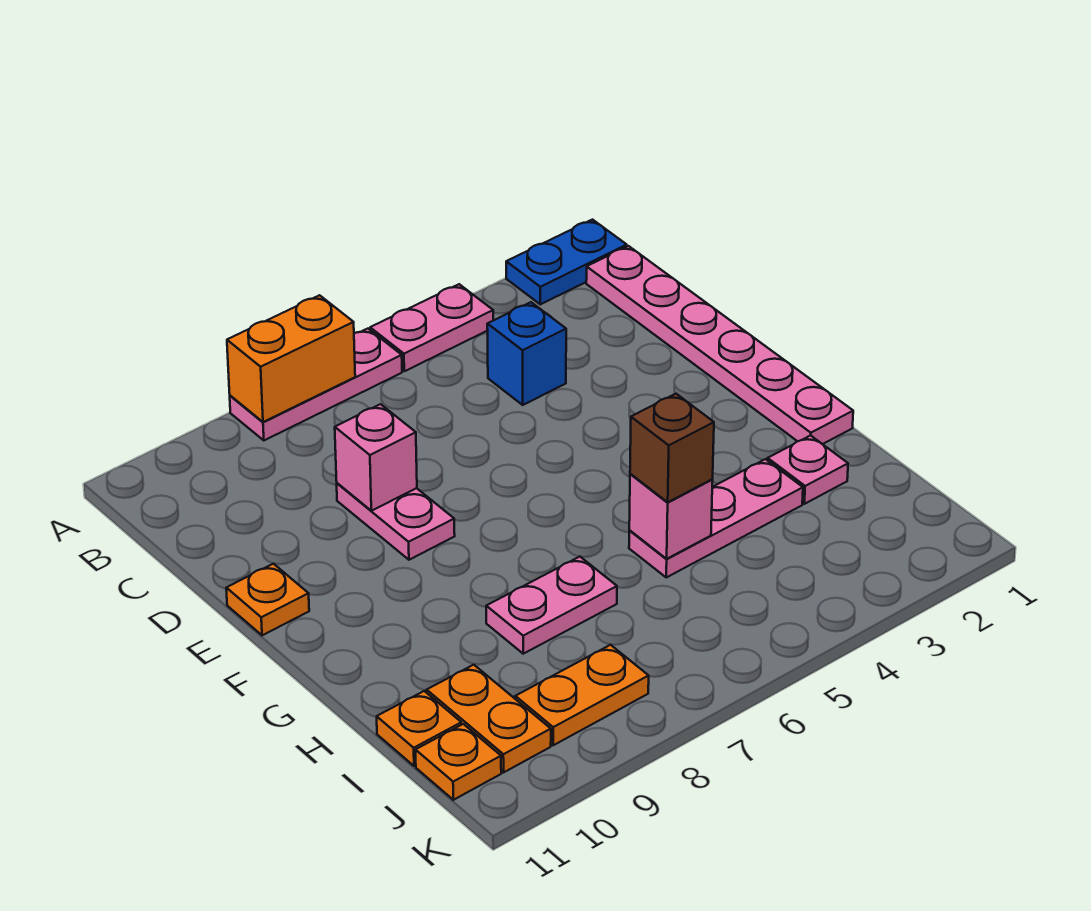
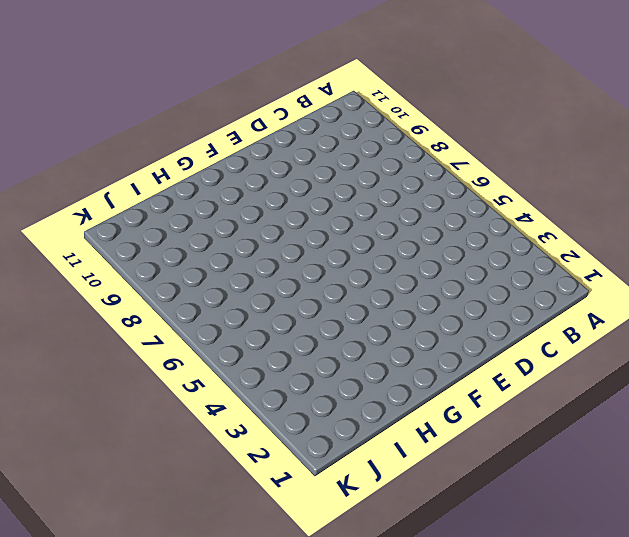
none -> blue 1x2 plate [506,220,627,304]
none -> pink 1x2 plate [370,284,493,371]
none -> pink 1x3 plate [230,329,402,440]

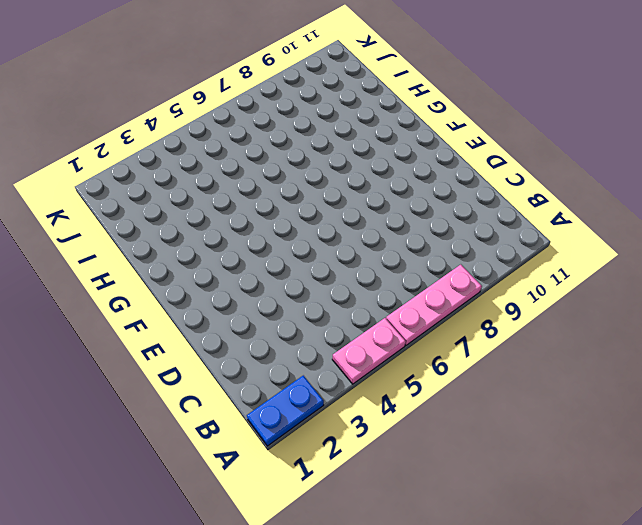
none -> pink 1x6 plate [586,246,853,444]
none -> blue 1x1 brick [487,302,566,405]
none -> pink 1x2 plate [337,483,455,560]

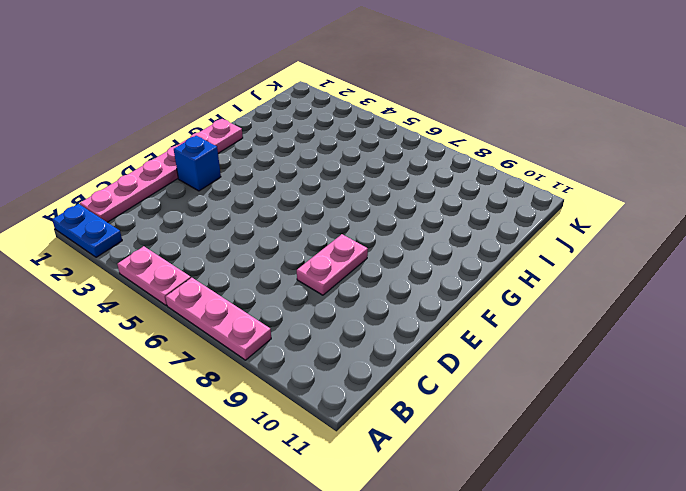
blue 1x1 brick [174,136,221,191] -> blue 1x1 brick moved to [487,302,566,405]
none -> orange 1x1 plate [226,564,309,635]
none -> pink 1x1 plate [768,435,848,504]
none -> pink 1x3 plate [629,459,803,577]

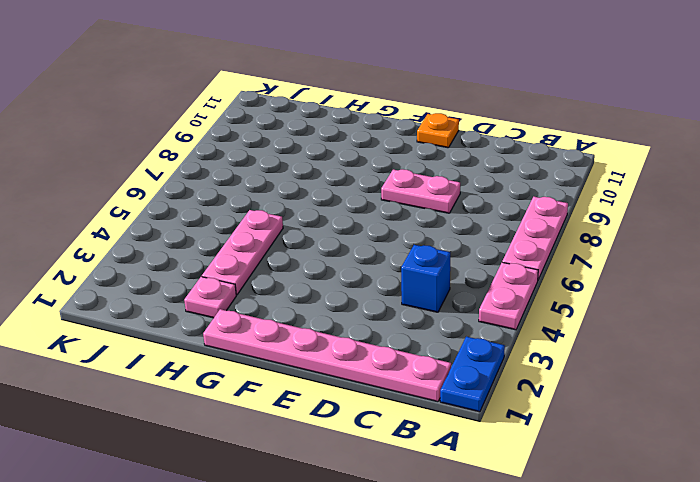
none -> pink 1x2 plate [486,557,617,654]
none -> orange 1x2 plate [427,665,551,772]
none -> orange 1x1 plate [377,691,461,766]

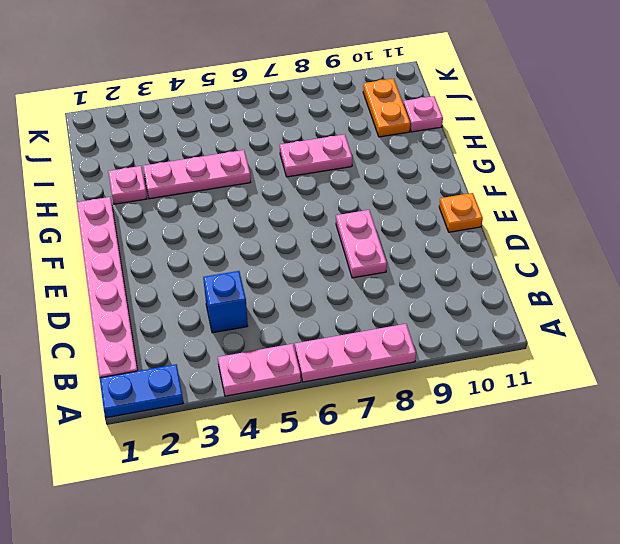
pink 1x1 plate [404,96,443,132] -> orange 1x1 plate [377,691,461,766]
none -> orange 1x2 plate [515,645,649,745]
none -> orange 1x1 plate [416,724,501,800]
none -> orange 1x2 brick [227,295,355,422]

